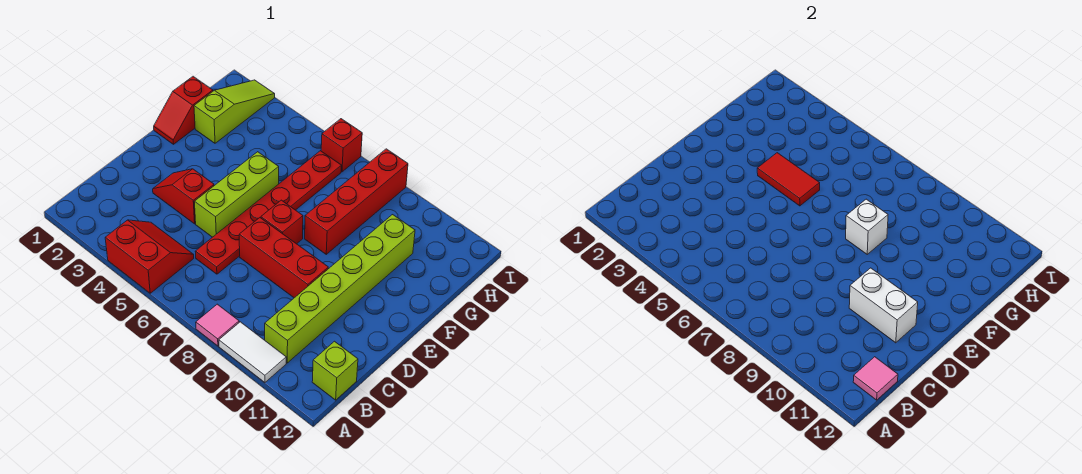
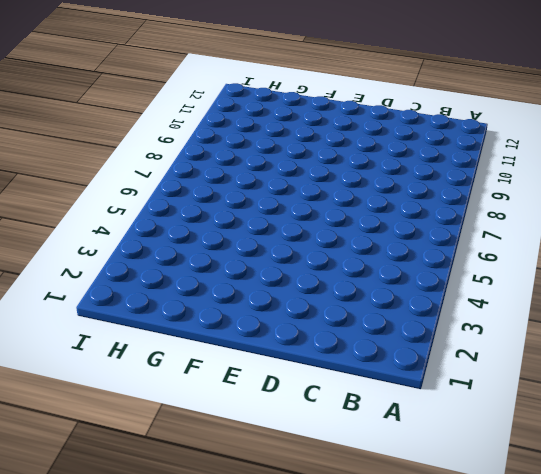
none -> red 2x2 slope [105,220,194,293]
none -> pink 1x1 tile [196,304,239,346]
none -> white 1x2 tile [219,322,286,382]

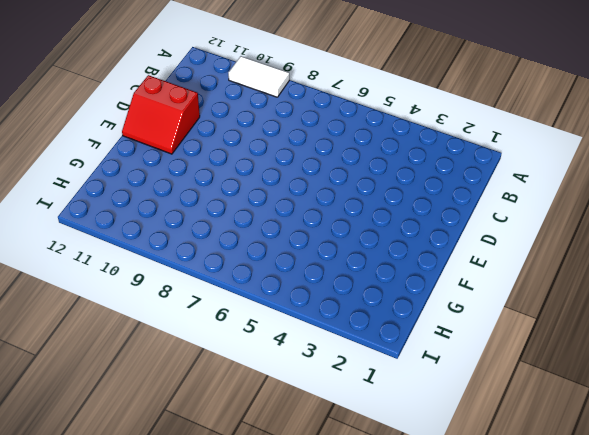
red 2x2 slope [122,75,200,154] -> red 2x2 slope moved to [105,220,194,293]
none -> pink 1x1 tile [196,304,239,346]
none -> lime 1x6 brick [265,215,415,363]
none -> lime 1x1 brick [312,341,358,400]

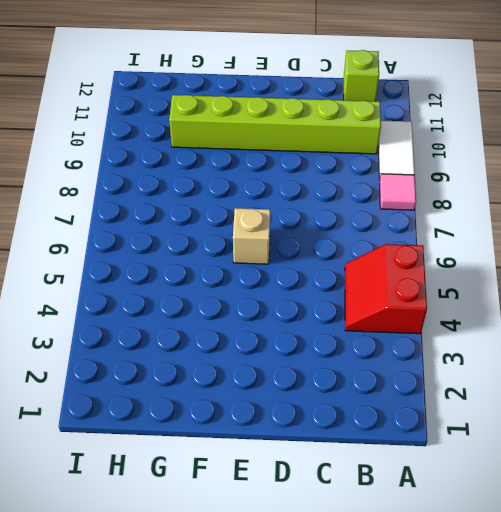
tan 1x1 brick [233,208,270,264] -> red 1x6 plate [195,151,341,274]
none -> red 1x2 slope [153,169,214,224]
none -> lime 1x3 brick [195,152,279,237]
none -> red 1x3 brick [239,218,328,298]

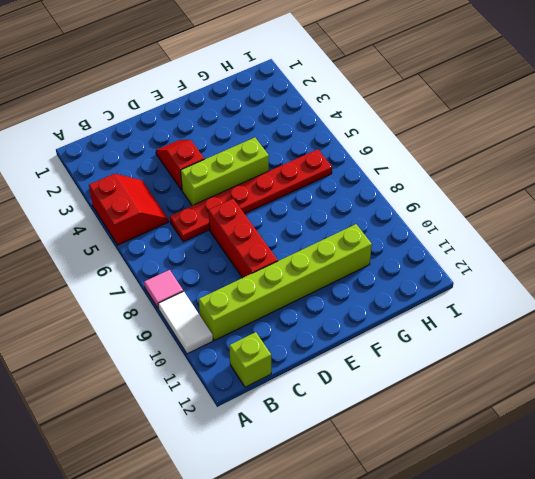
none -> red 1x1 brick [261,200,303,244]
none -> red 1x2 slope [154,77,213,144]
none -> red 1x4 brick [305,149,408,254]

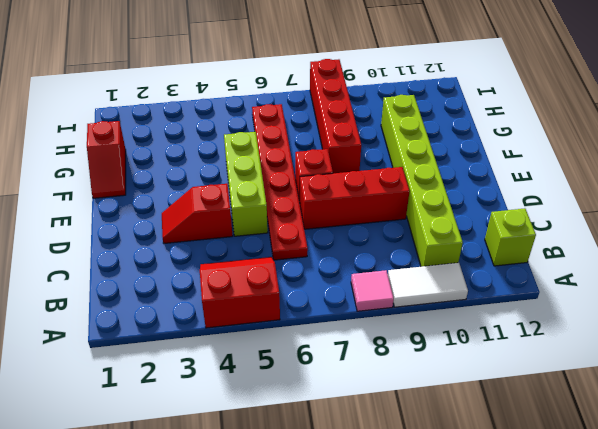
none -> lime 1x3 slope [194,80,275,143]
none -> red 1x1 brick [321,119,362,172]
none -> pink 1x1 tile [853,357,898,400]

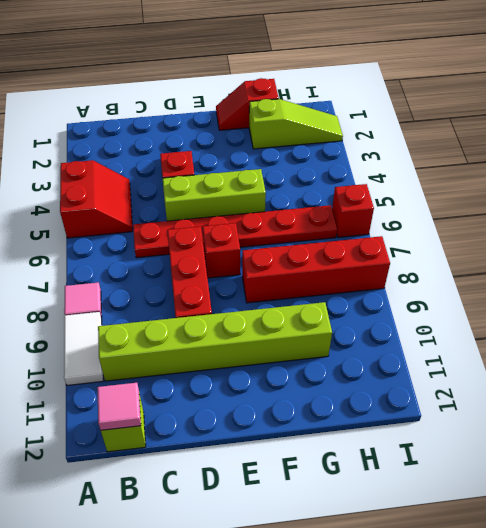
none -> white 1x2 brick [849,268,918,343]
none -> red 1x2 tile [757,153,820,206]
none -> white 1x1 brick [846,199,888,254]

